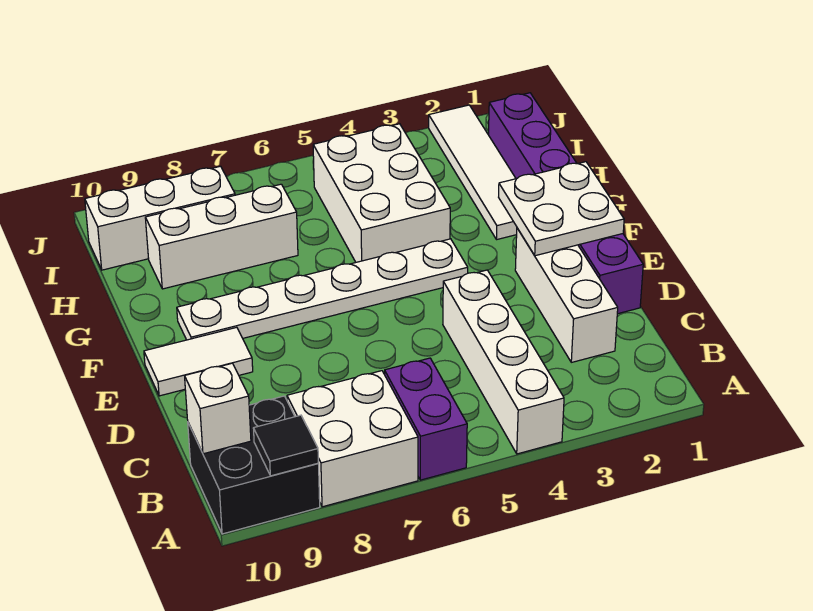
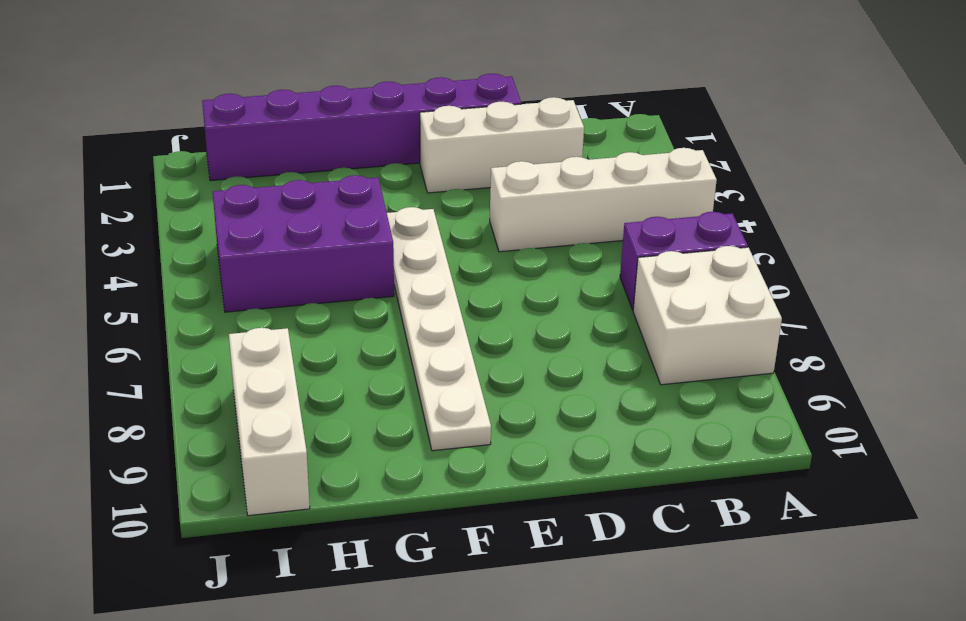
purple 2x3 brick [213,175,394,312] -> white 2x3 brick [313,124,450,262]
none -> black 2x2 brick [188,396,320,534]
none -> white 1x2 tile [144,327,253,396]
none -> white 1x4 tile [429,105,517,240]

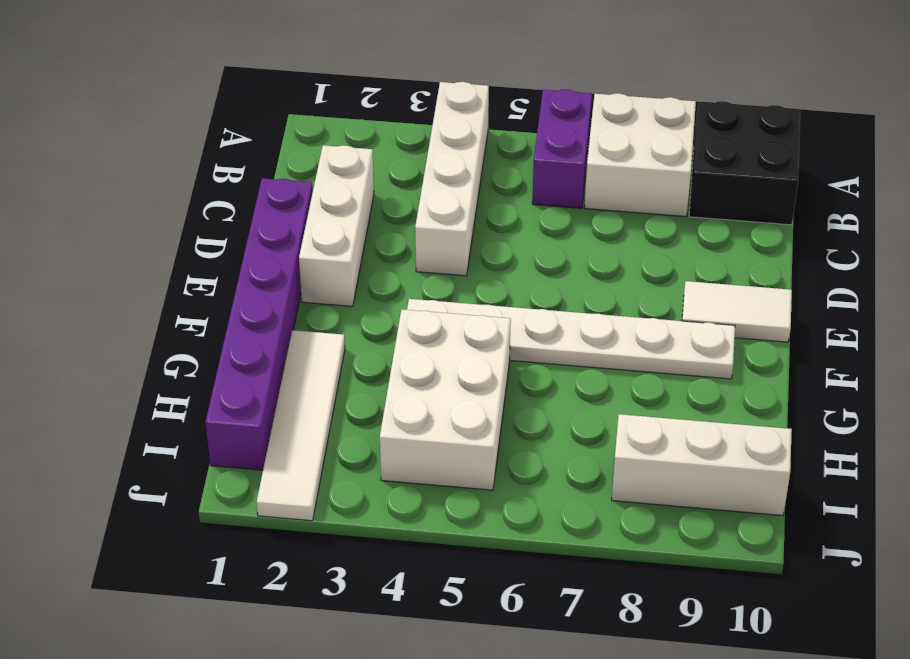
none -> white 1x3 brick [145,184,298,289]
none -> black 1x1 tile [253,415,318,476]
none -> white 1x1 brick [185,363,251,454]

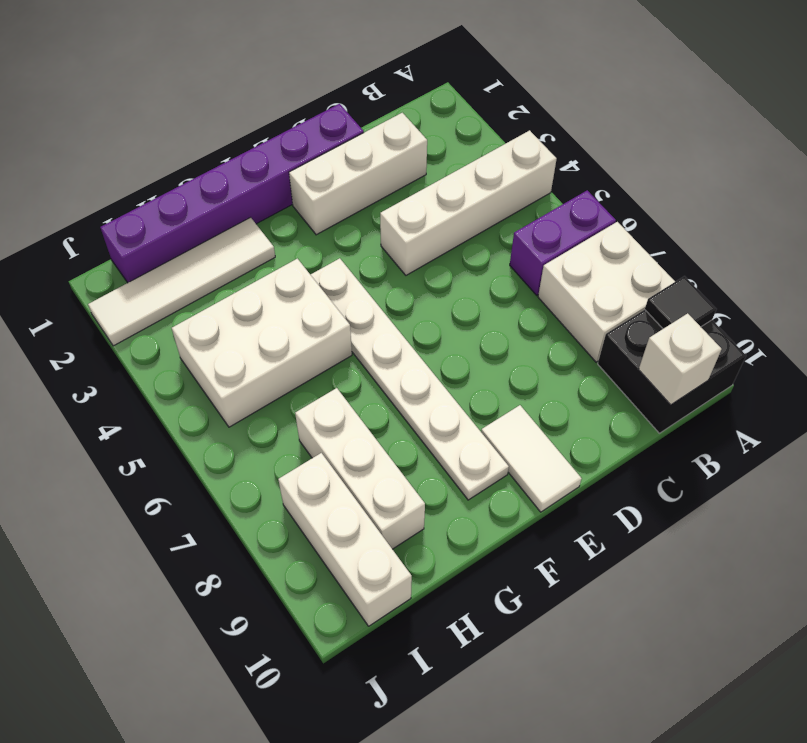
none -> white 2x2 plate [499,162,624,256]

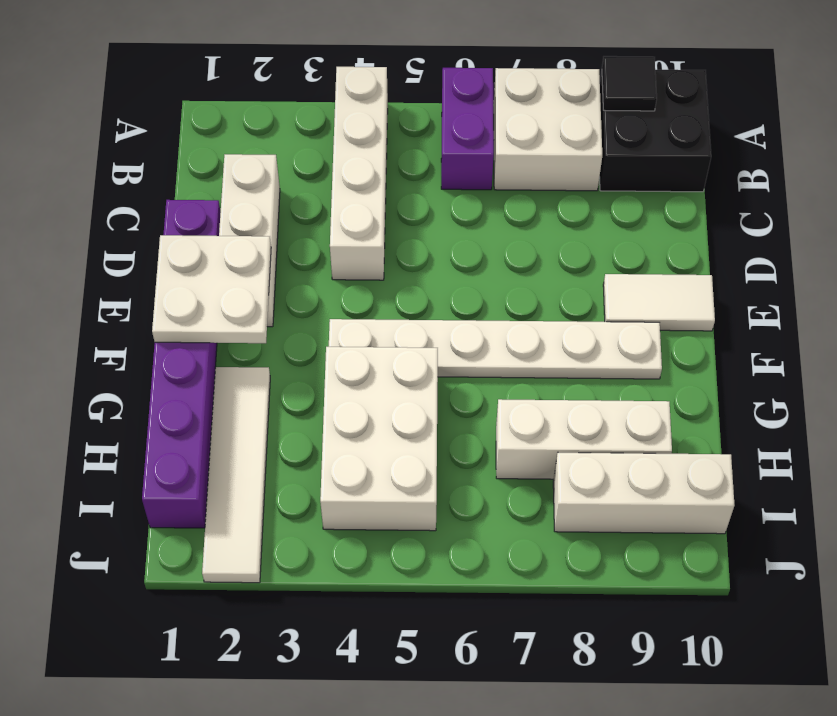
none -> white 1x1 brick [185,363,251,454]

